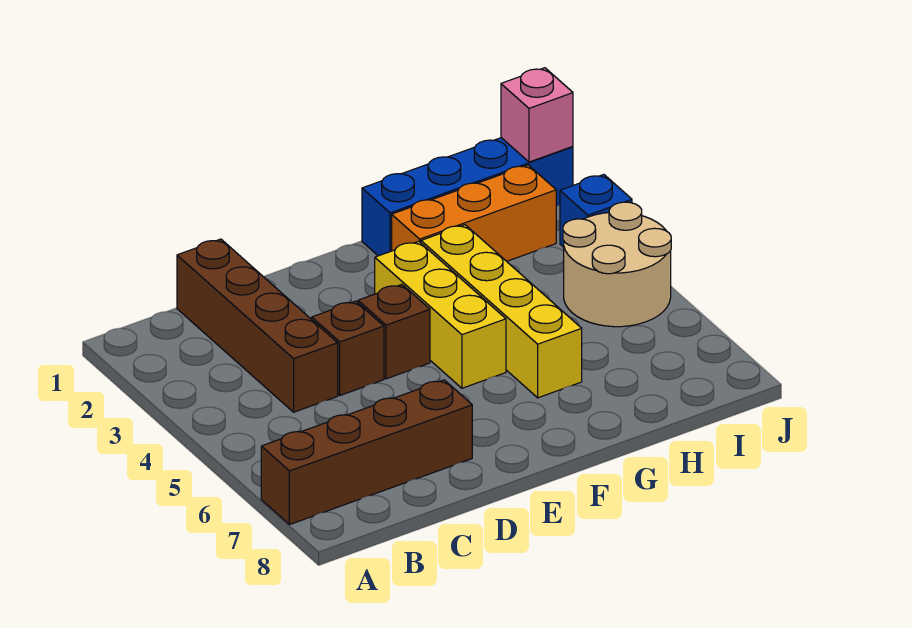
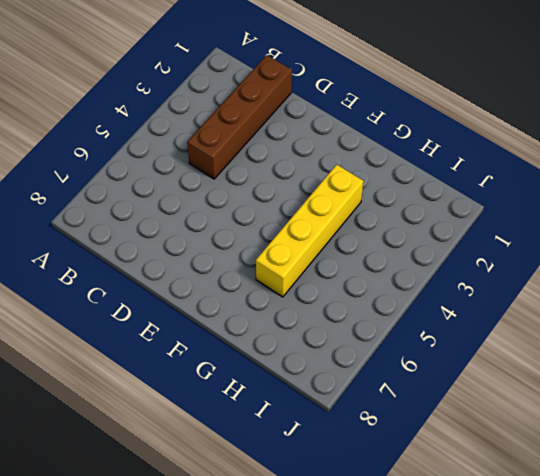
none -> brown 1x4 brick [261,380,472,525]
none -> brown 1x1 brick [312,301,384,395]

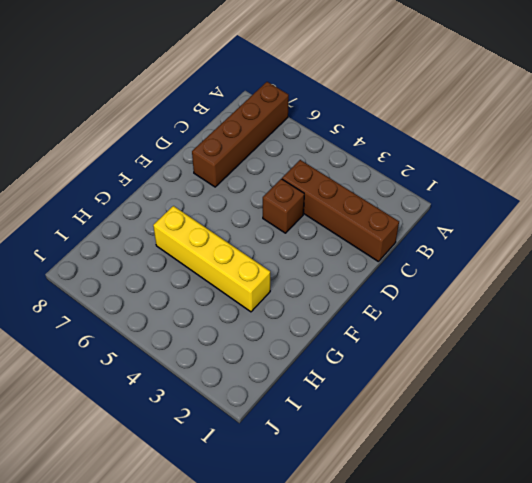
none -> brown 1x1 brick [358,285,430,379]
none -> yellow 1x3 brick [375,241,506,388]

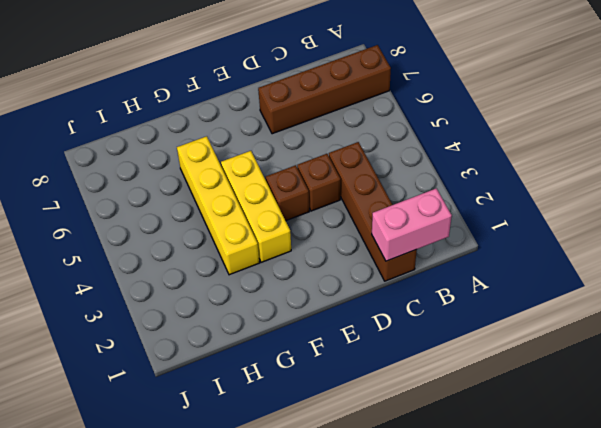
pink 1x2 brick [372,188,452,261] -> none
none -> blue 1x4 brick [362,138,573,256]
none -> orange 1x3 brick [392,165,556,261]

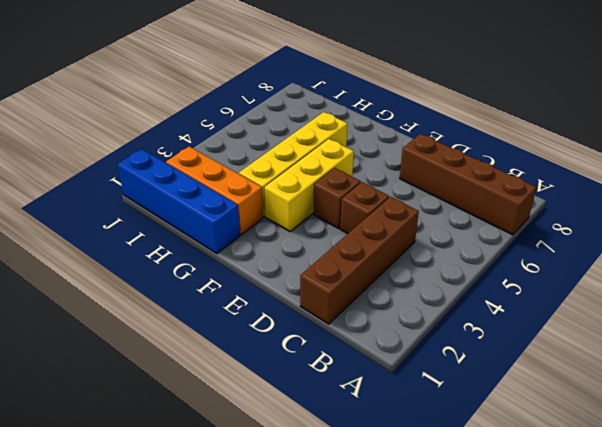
none -> tan 2x2 round brick [563,202,671,327]
none -> blue 1x1 brick [560,175,632,247]

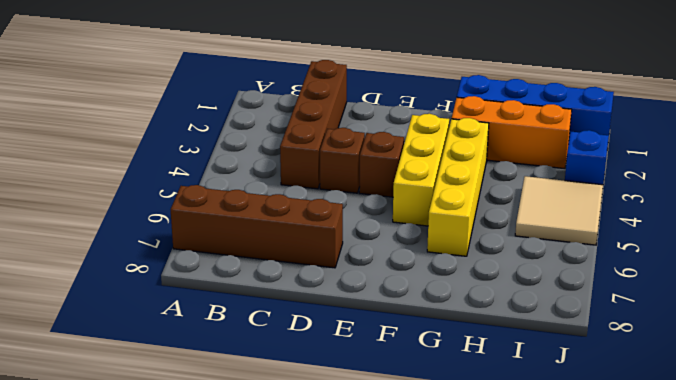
tan 2x2 tile [515,176,603,245] -> tan 2x2 round brick [563,202,671,327]
none -> pink 1x1 brick [501,68,573,162]

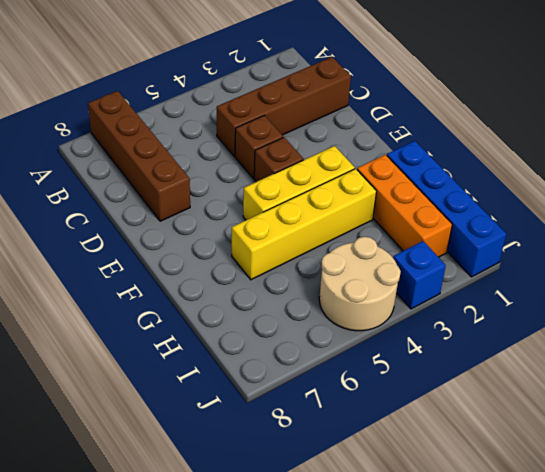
none -> pink 1x1 brick [501,68,573,162]

